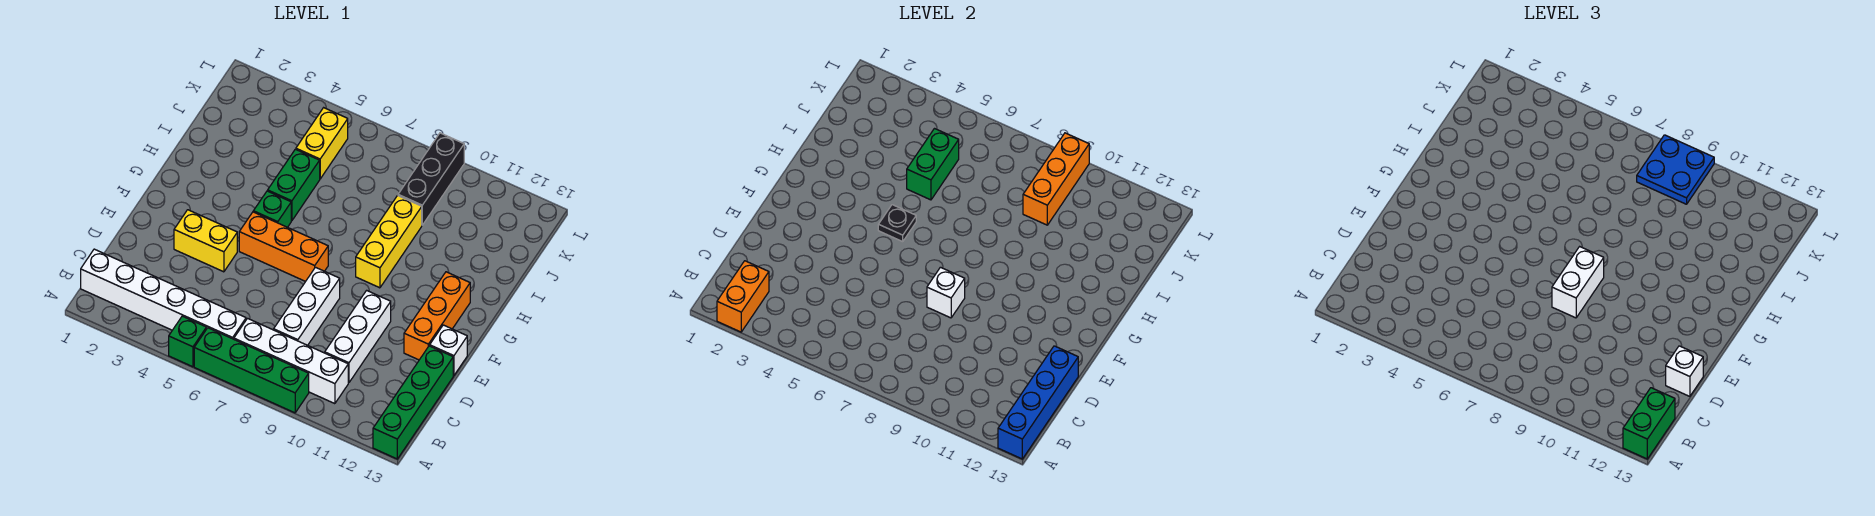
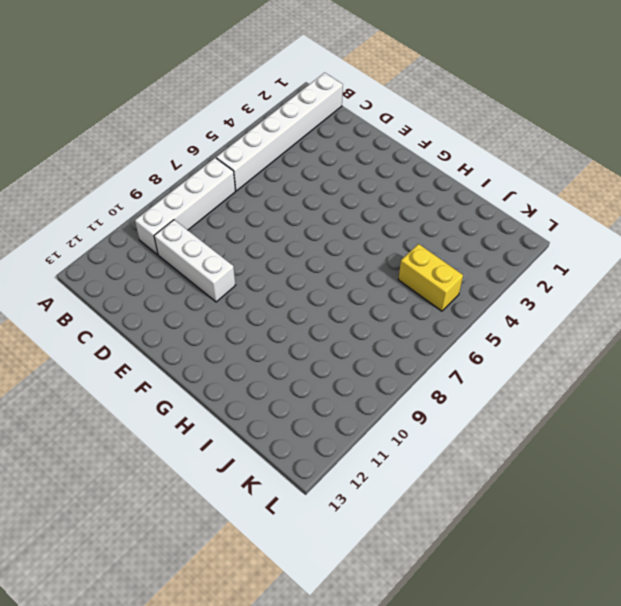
none -> green 1x1 brick [169,316,206,367]
none -> green 1x4 brick [194,328,309,413]
none -> green 1x4 brick [373,346,453,459]

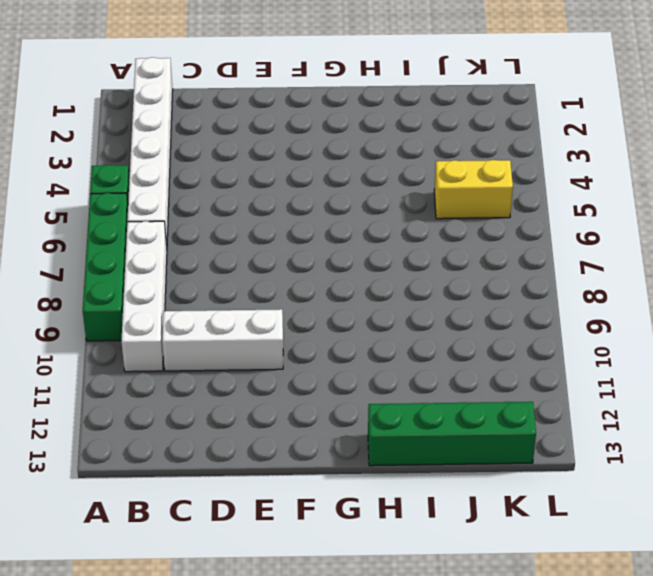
green 1x4 brick [368,402,536,466] -> green 1x4 brick moved to [373,346,453,459]
none -> white 1x3 brick [274,267,340,345]
none -> yellow 1x2 brick [174,210,237,272]
none -> orange 1x3 brick [404,272,470,360]

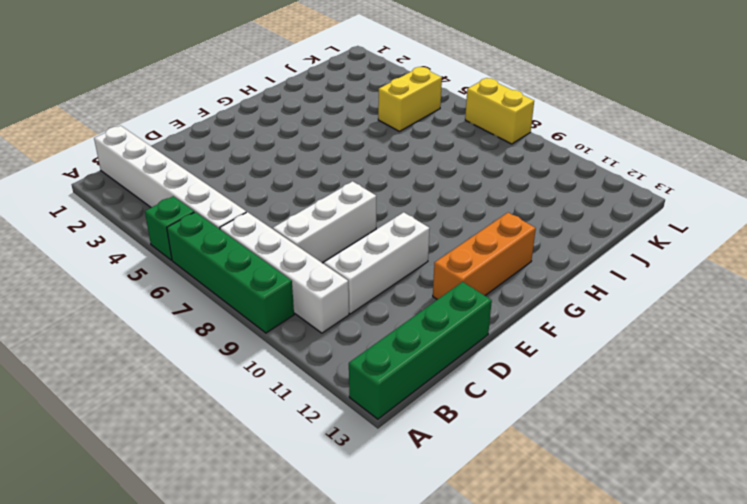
yellow 1x2 brick [465,78,534,144] -> yellow 1x2 brick moved to [174,210,237,272]
none -> white 1x1 brick [430,325,467,376]
none -> orange 1x3 brick [239,212,328,282]
none -> green 1x1 brick [253,191,291,227]

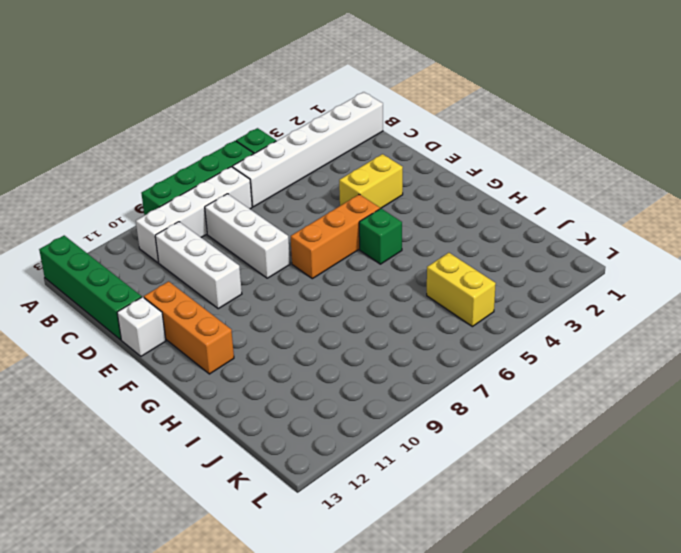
none -> yellow 1x3 brick [356,196,422,288]
none -> green 1x2 brick [268,149,320,221]
none -> black 1x3 brick [398,133,464,225]

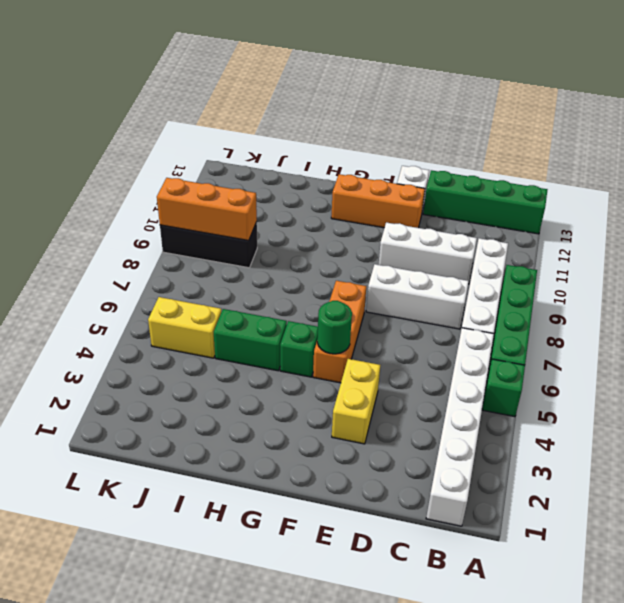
green 1x1 round brick [317,301,352,354] -> none
none -> yellow 1x3 brick [356,196,422,288]
none -> orange 1x2 brick [717,261,769,332]
none -> blue 1x4 brick [998,346,1078,459]

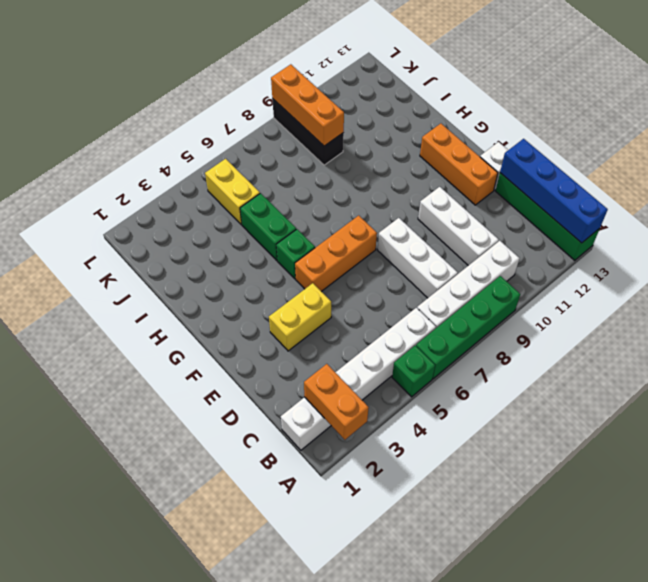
none -> yellow 1x3 brick [356,196,422,288]
none -> white 1x1 brick [927,267,965,318]
none -> black 1x1 plate [878,205,916,242]

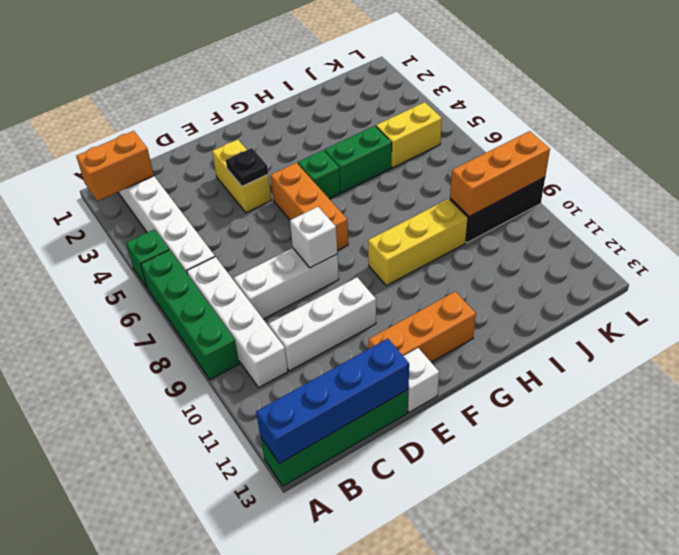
black 1x1 plate [226,148,268,186] -> black 1x1 plate moved to [878,205,916,242]
none -> green 1x2 brick [907,129,959,200]
none -> green 1x2 brick [1623,388,1675,459]
none -> white 1x1 brick [1666,346,1703,396]

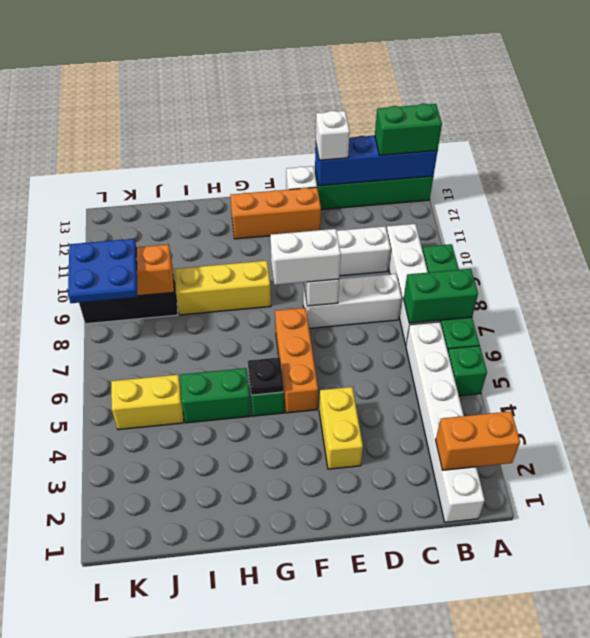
green 1x2 brick [404,269,478,323] -> green 1x2 brick moved to [907,129,959,200]

